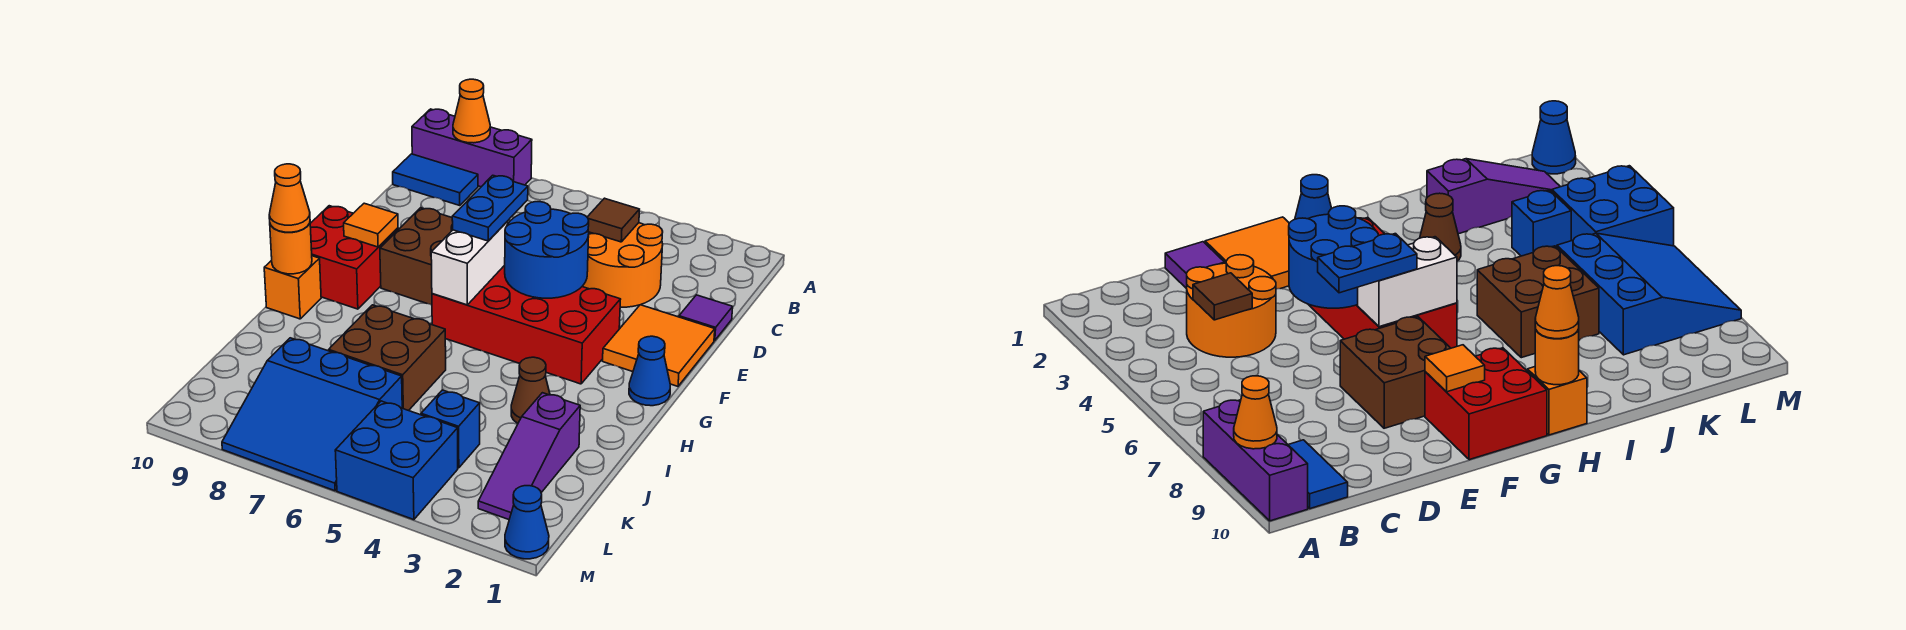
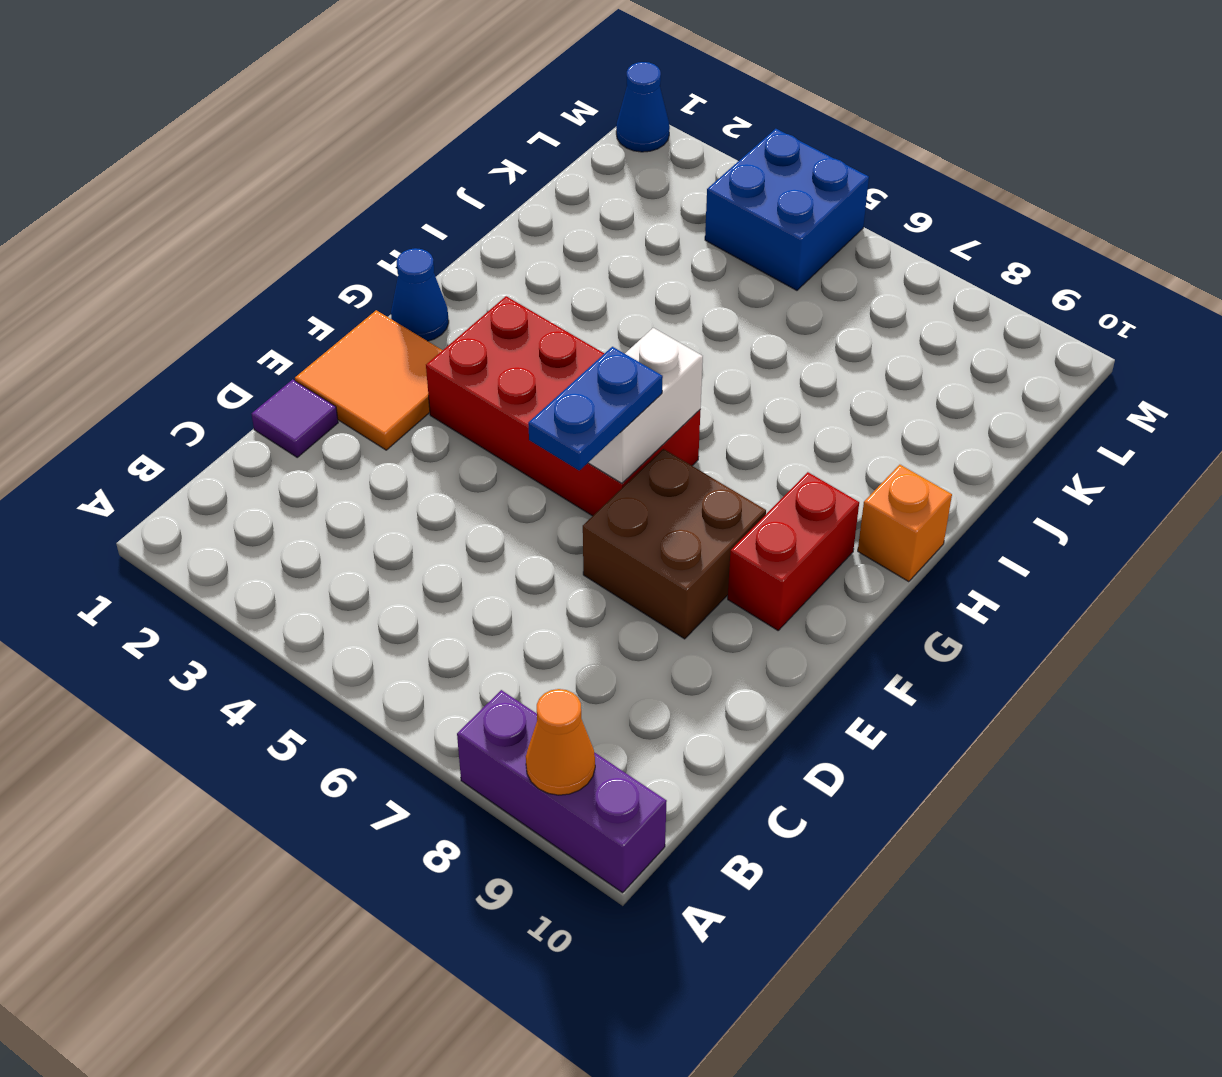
red 1x2 brick [728,472,859,630] -> red 2x2 brick [310,206,398,309]
none -> blue 1x2 tile [393,154,478,205]
none -> orange 2x2 round brick [582,223,663,307]
none -> brown 1x1 cone [511,357,550,423]

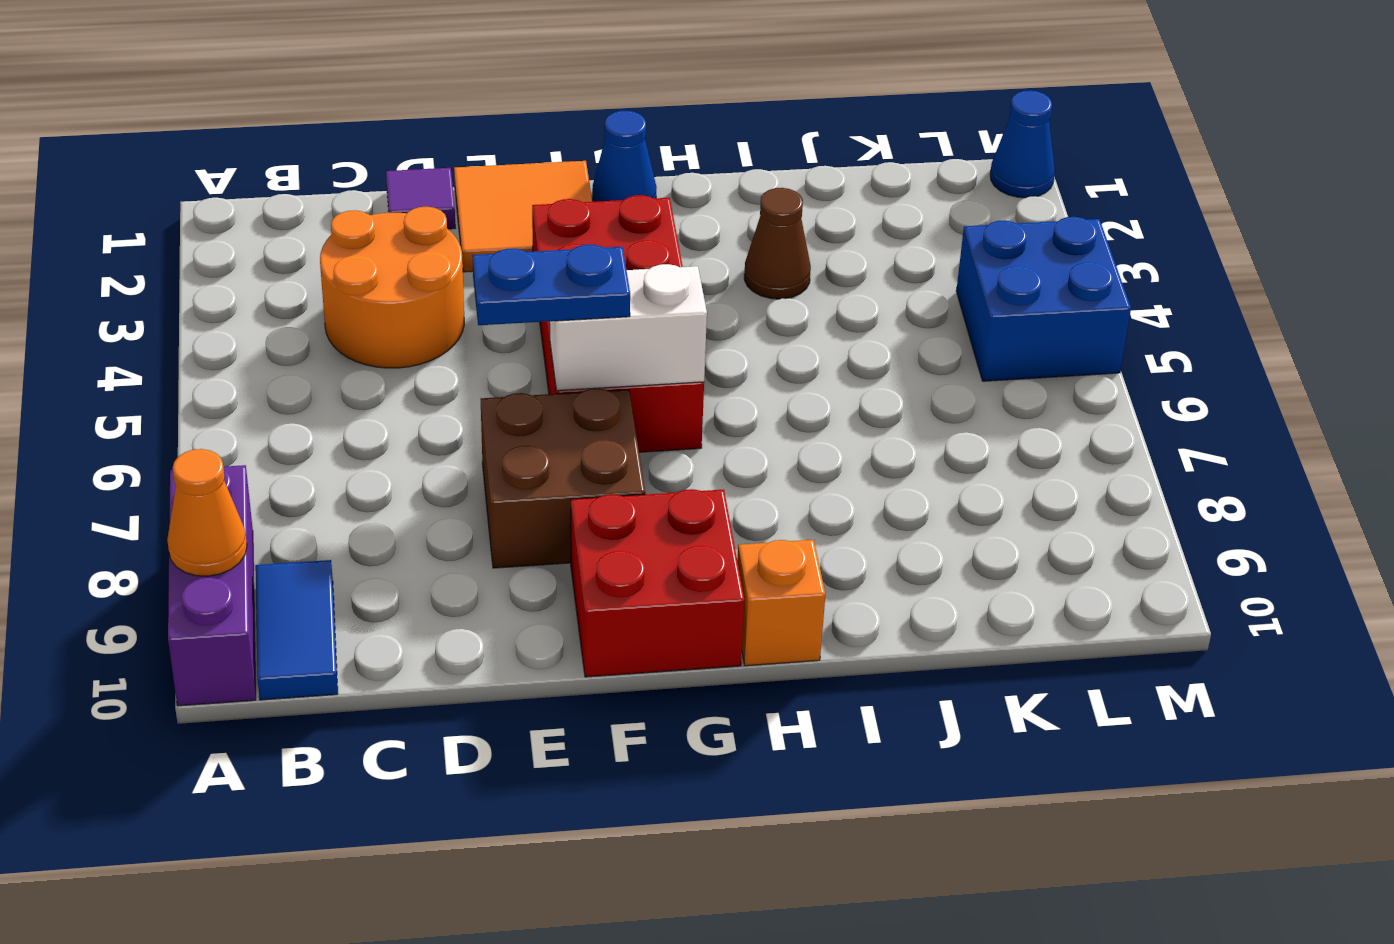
none -> brown 2x2 brick [329,305,446,411]
none -> purple 1x3 slope [478,393,580,520]
none -> blue 1x1 brick [421,390,480,468]

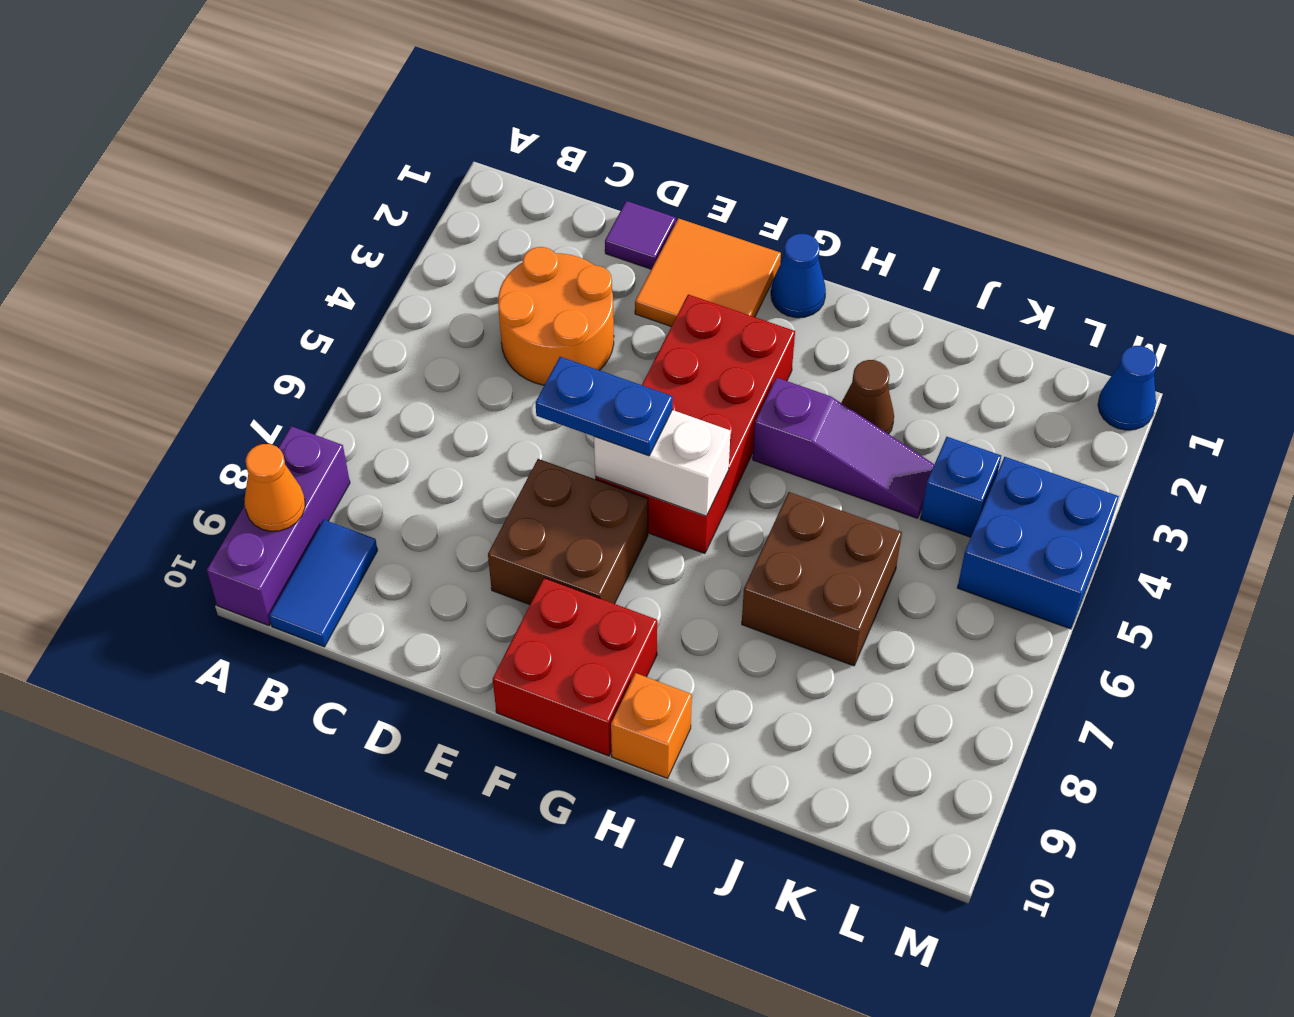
purple 1x3 slope [753,378,934,518] -> purple 1x3 slope moved to [478,393,580,520]
none -> blue 3x3 slope [222,338,402,491]
none -> brown 1x1 tile [587,198,639,242]
none -> blue 2x2 round brick [505,202,589,298]

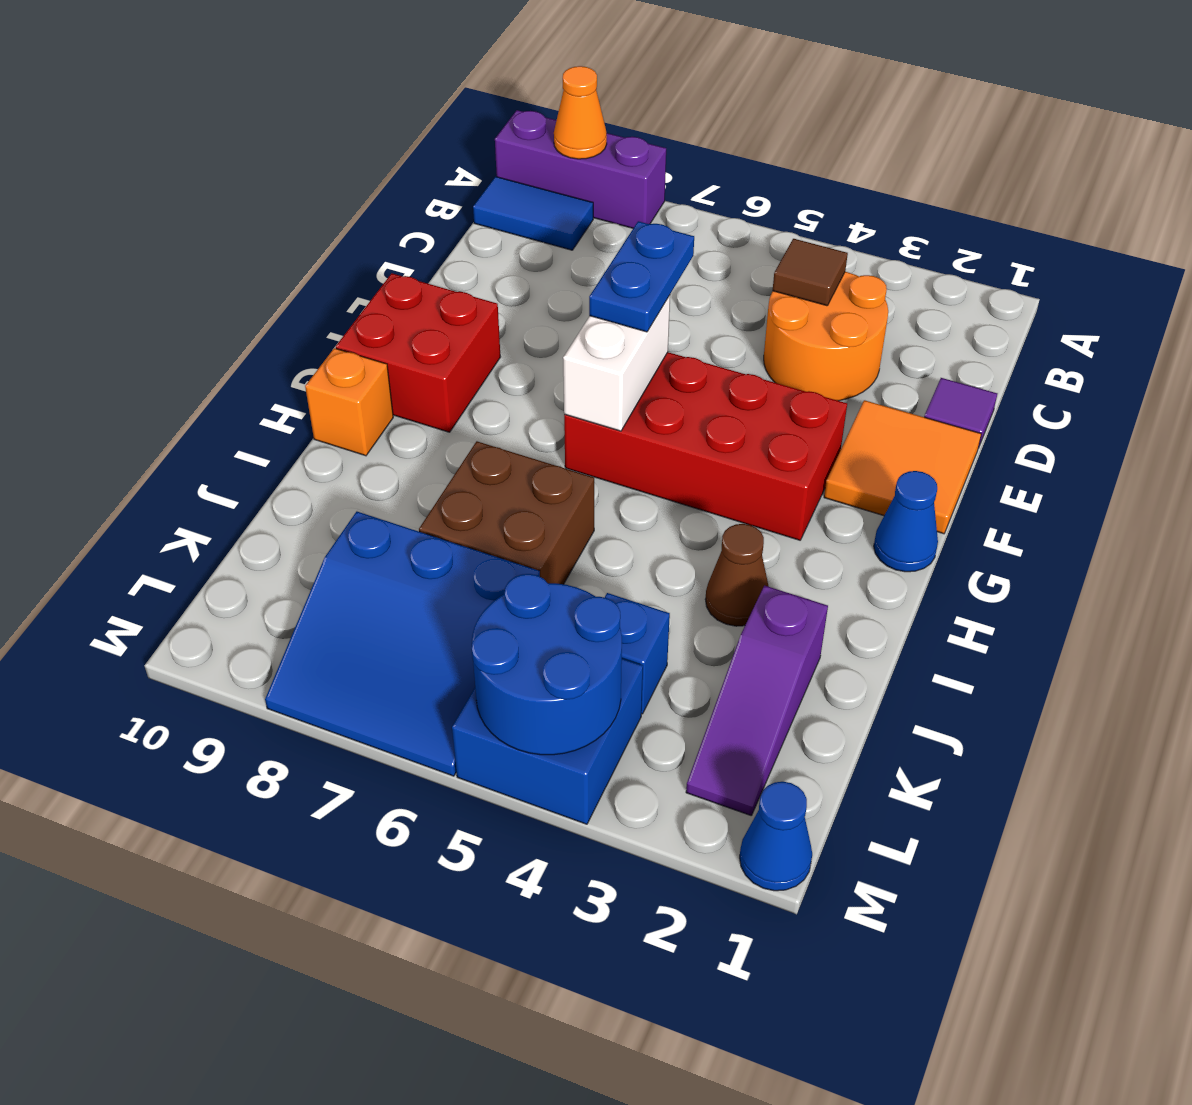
blue 2x2 round brick [472,574,622,755] -> blue 2x2 round brick moved to [505,202,589,298]
none -> brown 2x2 brick [380,208,453,305]
none -> orange 1x1 tile [344,203,398,247]
none -> orange 1x1 round brick [270,223,312,274]

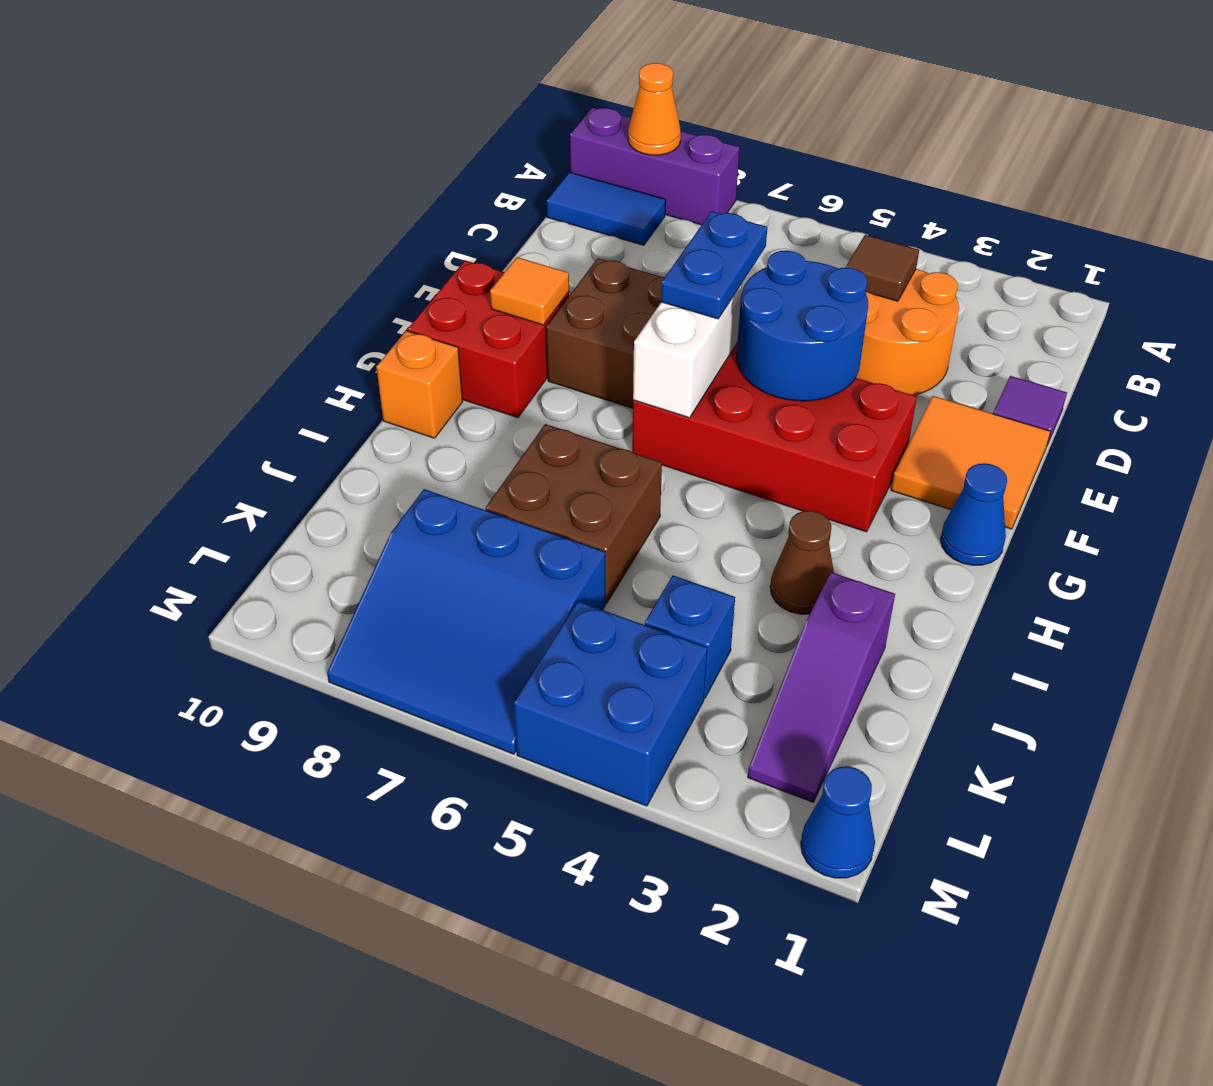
none -> orange 1x1 round brick [270,223,312,274]
none -> orange 1x1 cone [269,164,310,232]

